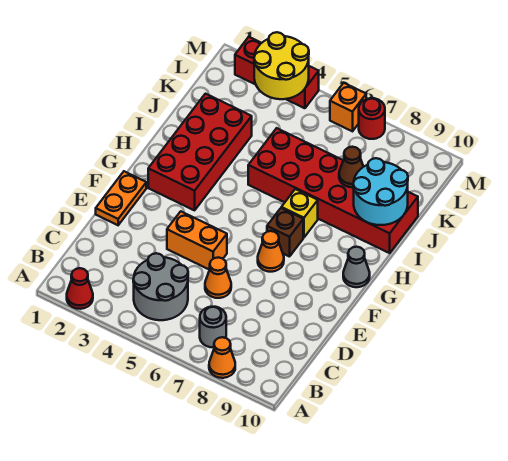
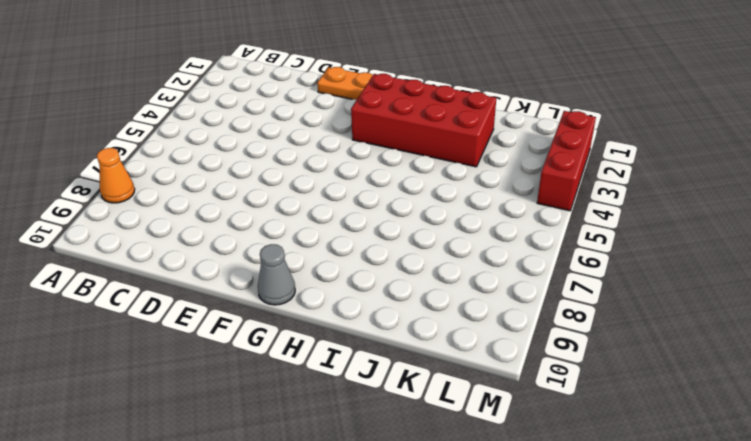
none -> red 1x1 cone [67,268,93,309]
none -> grey 2x2 round brick [133,253,188,320]
none -> grey 1x1 round brick [200,307,226,347]

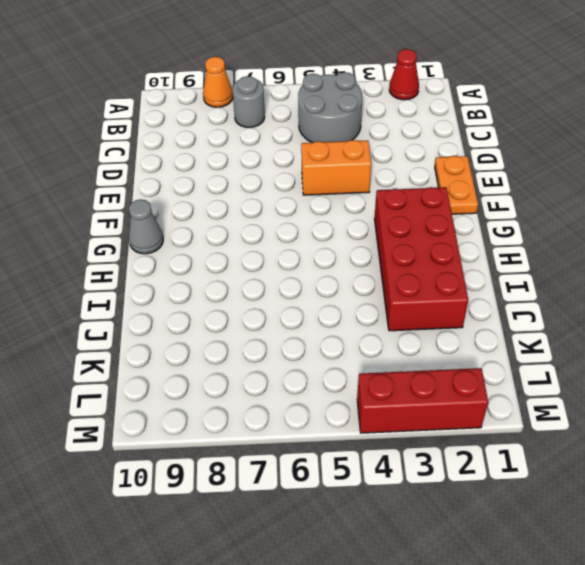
none -> orange 1x1 cone [205,257,231,298]
none -> orange 1x1 cone [258,231,284,272]
none -> brown 1x1 brick [267,208,303,257]

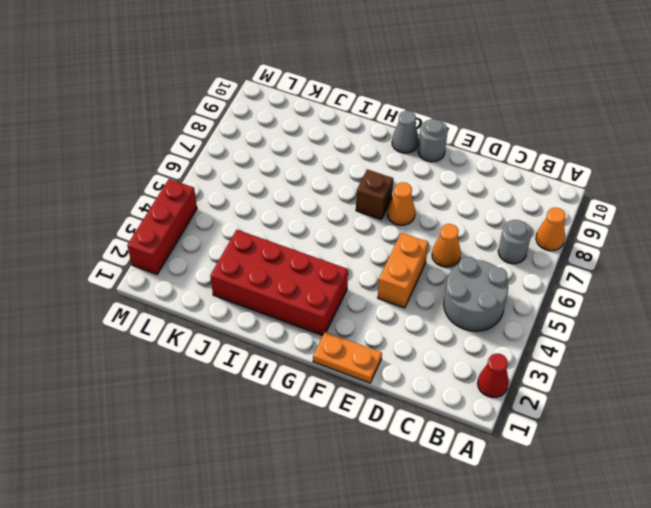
grey 1x1 round brick [418,119,448,162] -> none
none -> yellow 1x1 brick [281,189,318,238]
none -> red 2x6 brick [248,128,418,253]
none -> orange 1x1 brick [330,83,366,131]

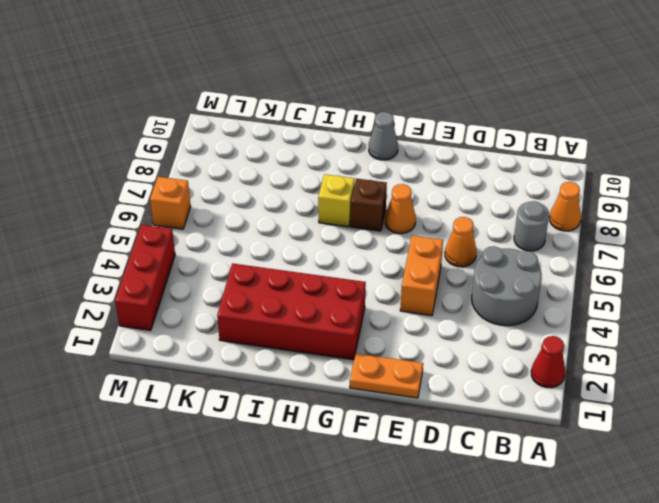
none -> red 2x6 brick [248,128,418,253]
none -> red 1x1 round brick [359,98,385,139]
none -> cyan 2x2 round brick [353,158,408,225]

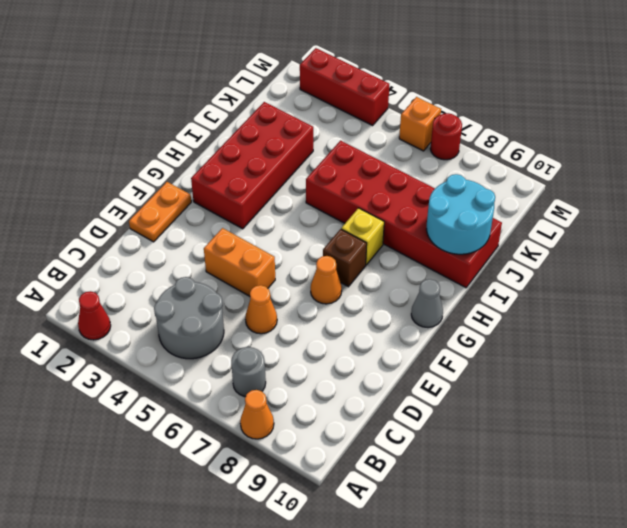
none -> brown 1x1 cone [339,147,363,187]
none -> yellow 2x2 round brick [254,32,309,99]

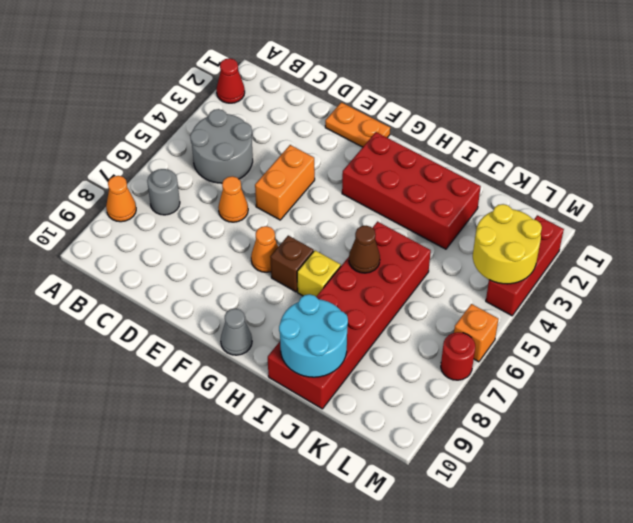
brown 1x1 cone [349,226,380,273] -> brown 1x1 cone moved to [339,147,363,187]

